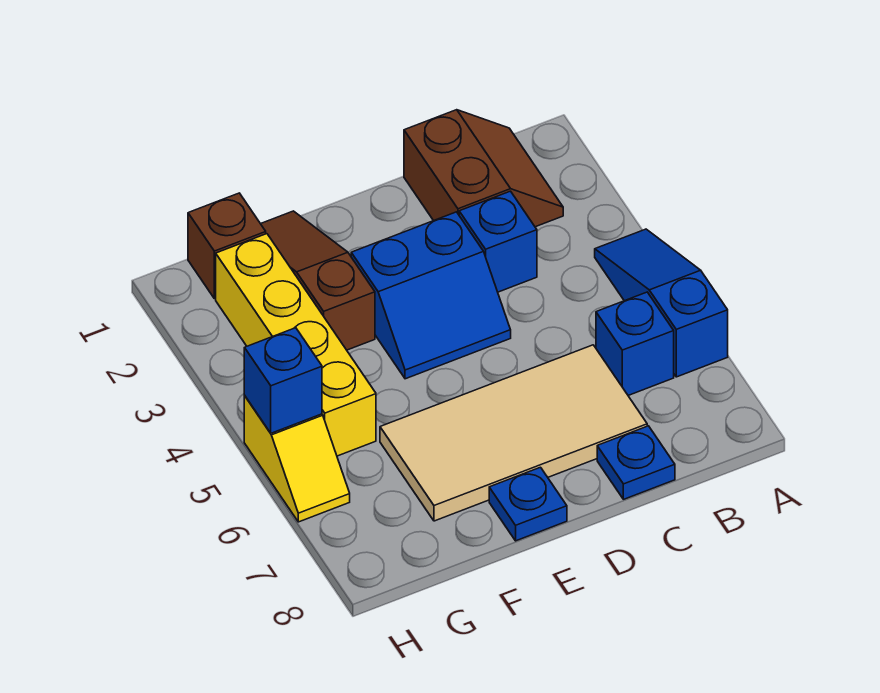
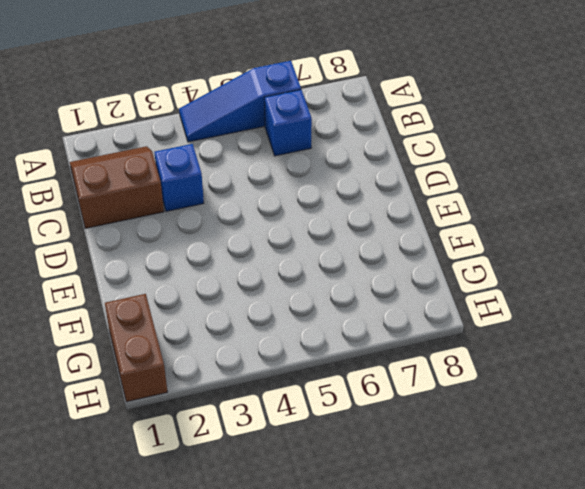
brown 1x2 brick [105,294,167,402] -> brown 1x1 brick [188,193,266,299]
none -> tan 2x4 tile [380,345,647,521]
none -> blue 1x1 plate [597,426,675,499]
none -> blue 2x2 slope [351,212,511,379]

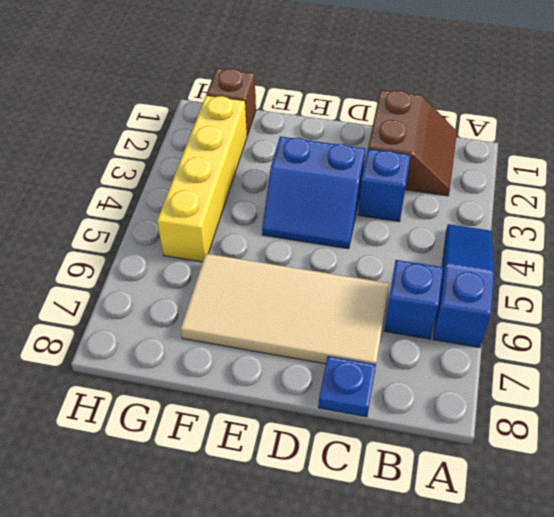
none -> blue 1x1 plate [489,467,567,541]
none -> brown 1x3 slope [261,211,375,350]
none -> yellow 1x2 slope [244,396,350,522]

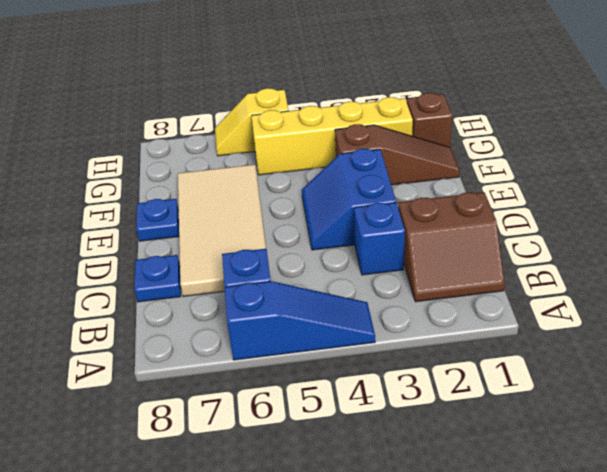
none -> blue 1x1 brick [244,328,322,433]

